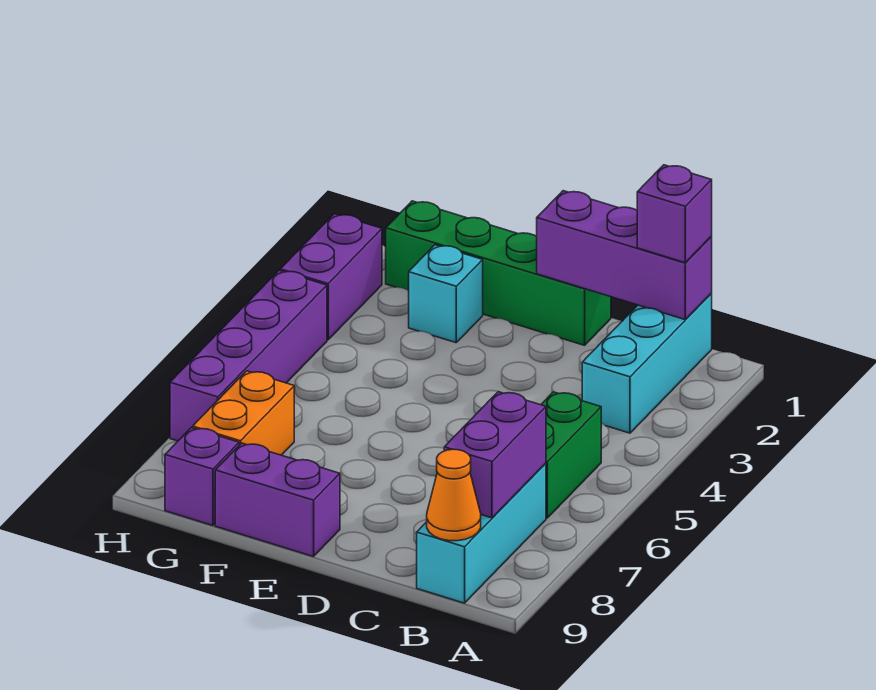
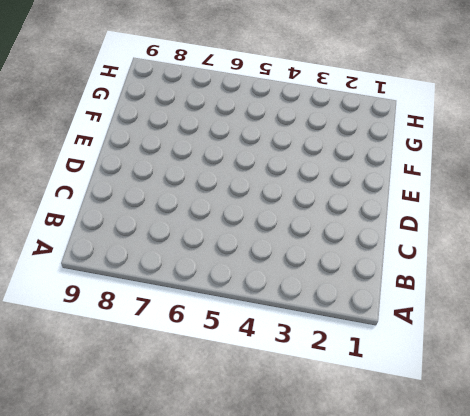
none -> cyan 1x3 brick [582,294,712,433]
none -> green 1x2 brick [541,392,601,518]
none -> cyan 1x3 brick [417,463,546,603]

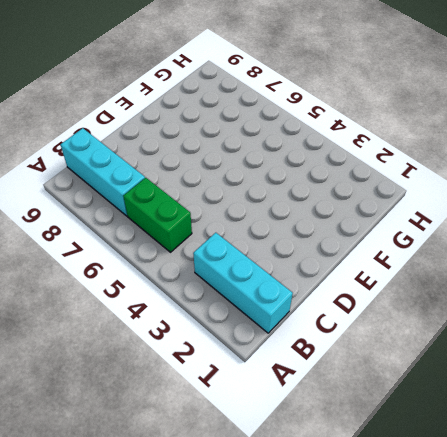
none -> green 1x4 brick [386,201,611,345]
none -> purple 1x2 brick [215,443,340,557]
none -> cyan 1x1 brick [409,245,483,343]

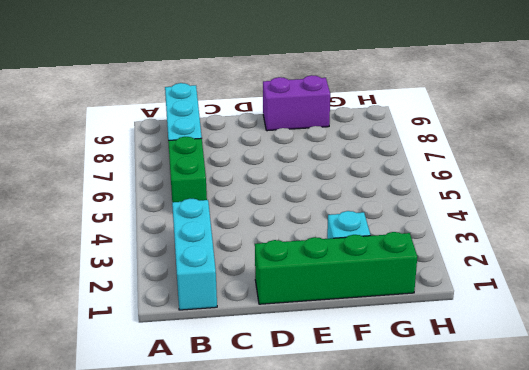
none -> orange 1x2 brick [193,371,294,455]
none -> purple 1x1 brick [165,428,239,525]
none -> purple 1x2 brick [280,214,382,340]

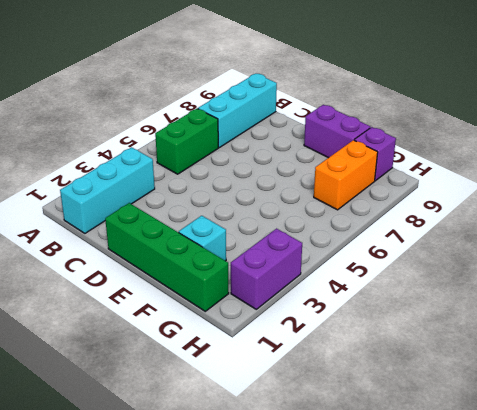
none -> purple 1x4 brick [170,270,327,441]
none -> purple 1x3 brick [537,191,712,320]
none -> purple 1x2 brick [444,392,546,518]

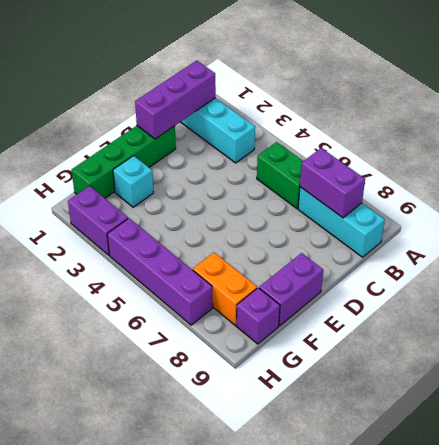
none -> orange 1x1 cone [427,449,481,541]
none -> purple 1x1 brick [637,165,712,263]

